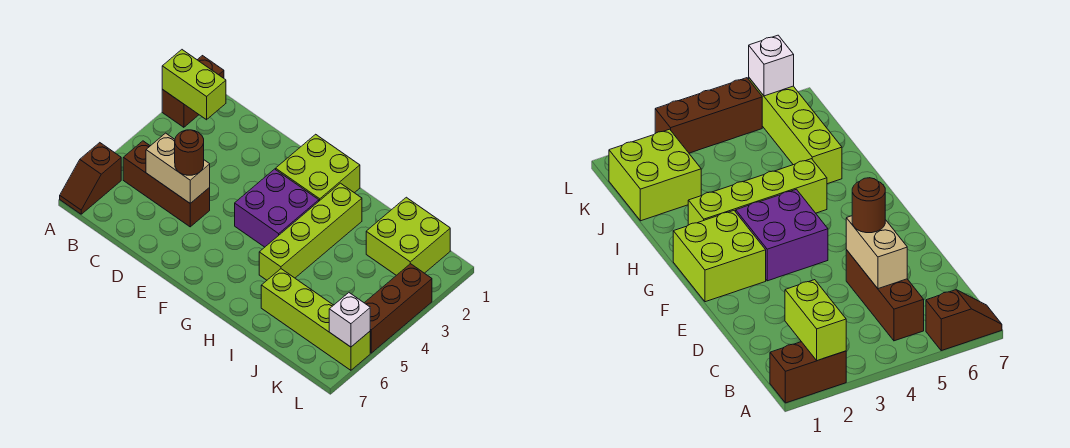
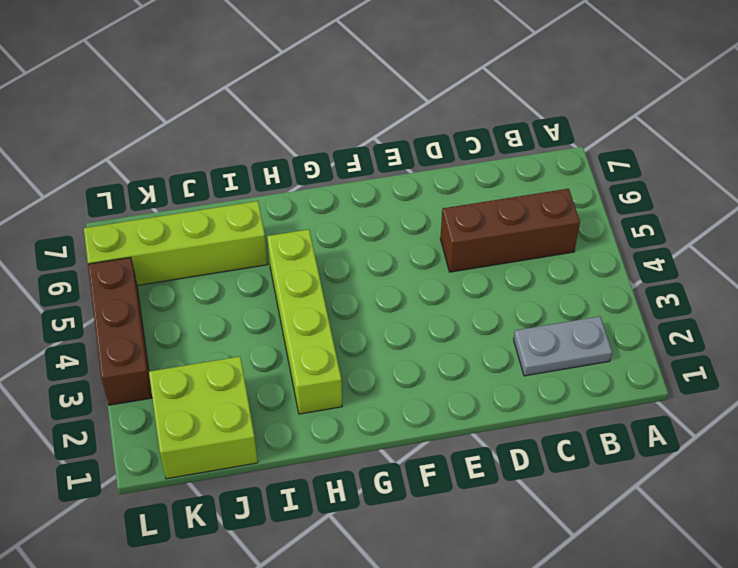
grey 1x2 plate [514,316,612,376] -> none
none -> brown 1x2 brick [162,56,224,127]
none -> brown 1x2 slope [60,143,121,214]
none -> lime 2x2 brick [276,134,360,201]

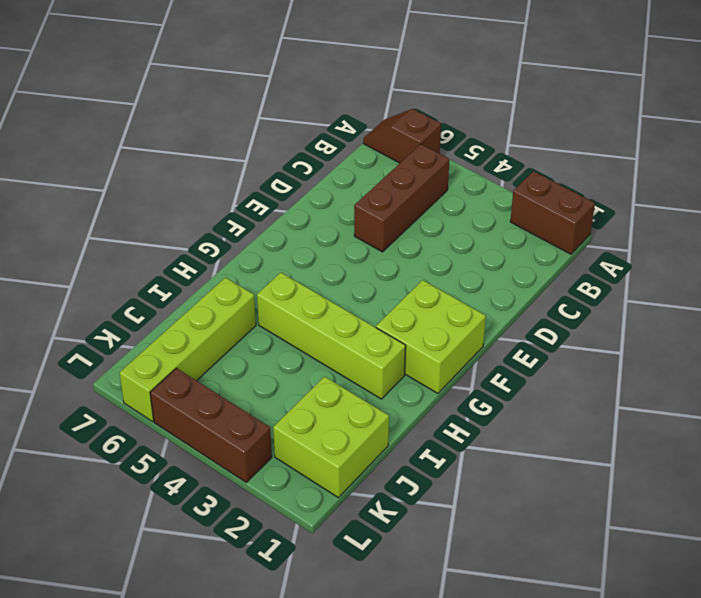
none -> purple 2x2 brick [235,169,319,247]
none -> lime 1x2 brick [162,50,226,120]
none -> tan 1x2 brick [146,133,210,203]

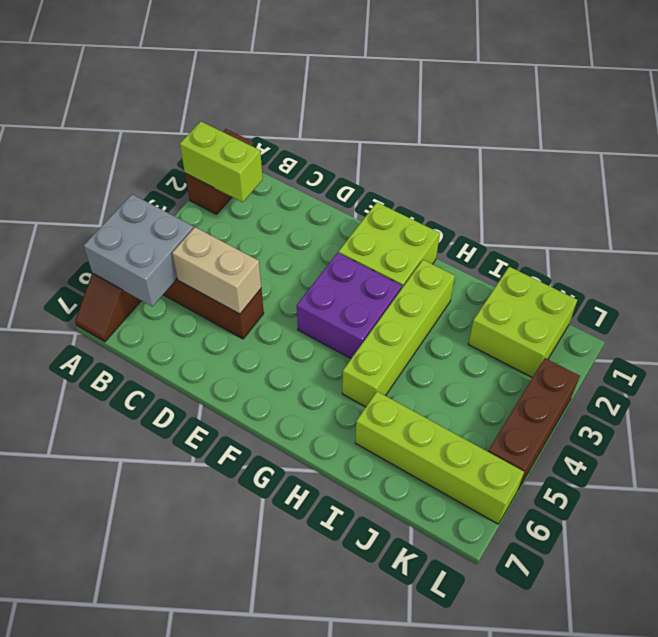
grey 2x2 brick [84,194,194,306] -> none
none -> white 1x1 brick [329,293,370,347]
none -> brown 1x1 round brick [175,130,204,175]

